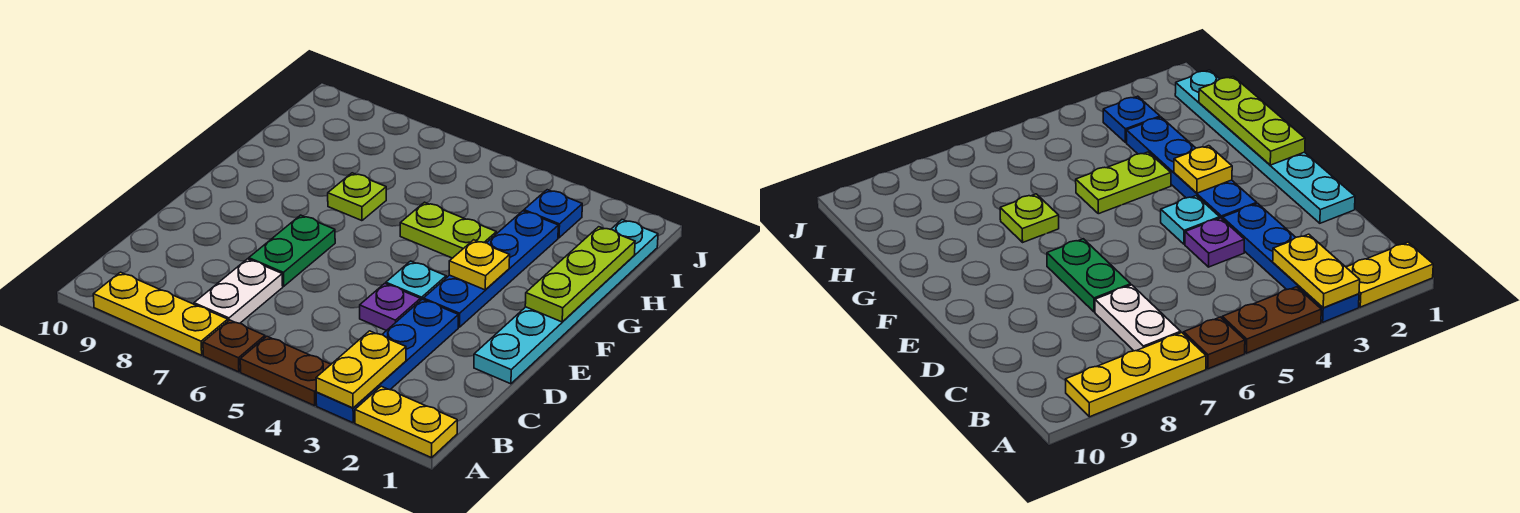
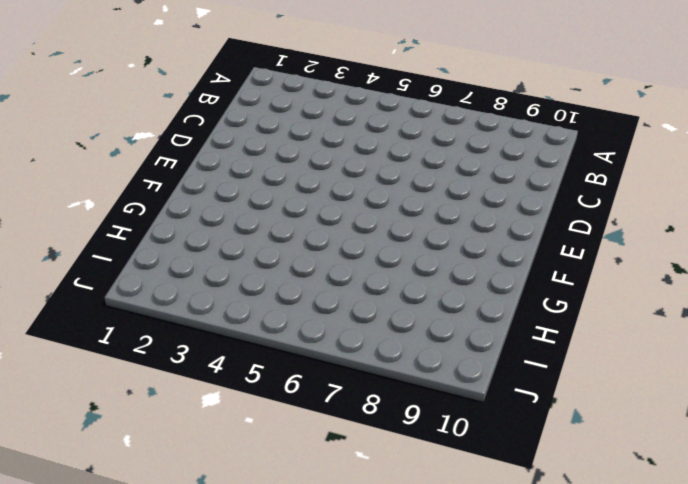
none -> yellow 1x2 plate [355,386,457,458]
none -> blue 1x4 plate [316,299,458,423]
none -> brown 1x2 plate [240,336,331,406]

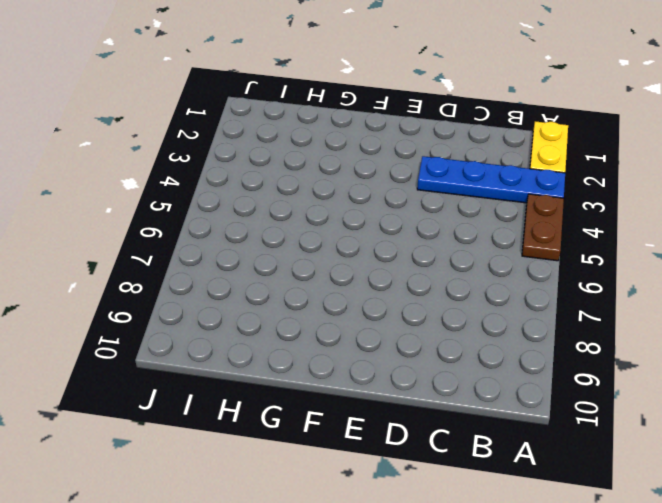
none -> brown 1x1 plate [203,320,265,372]
none -> yellow 1x3 plate [93,272,228,355]
none -> white 1x2 plate [194,259,283,323]

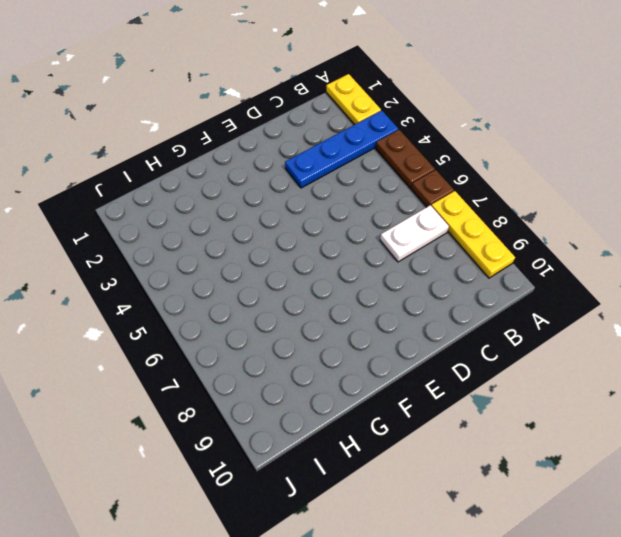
none -> cyan 1x6 plate [474,220,658,384]
none -> purple 1x1 plate [360,283,420,331]
none -> green 1x2 plate [249,215,335,286]

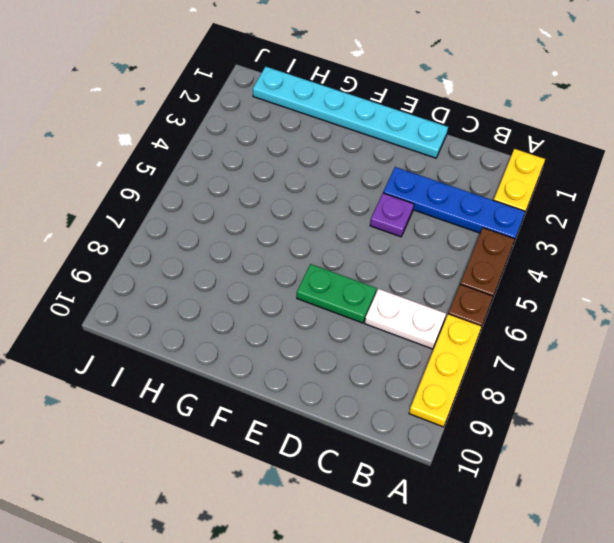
none -> blue 1x4 plate [423,211,558,327]
none -> cyan 1x1 plate [386,261,446,301]
none -> lime 1x2 plate [400,202,496,258]

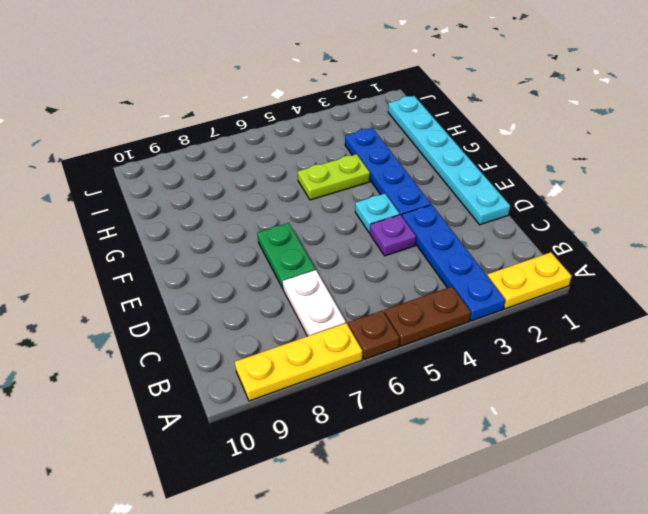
none -> lime 1x1 plate [328,173,386,221]
none -> blue 1x1 plate [524,190,582,238]
none -> yellow 1x2 plate [316,331,406,408]

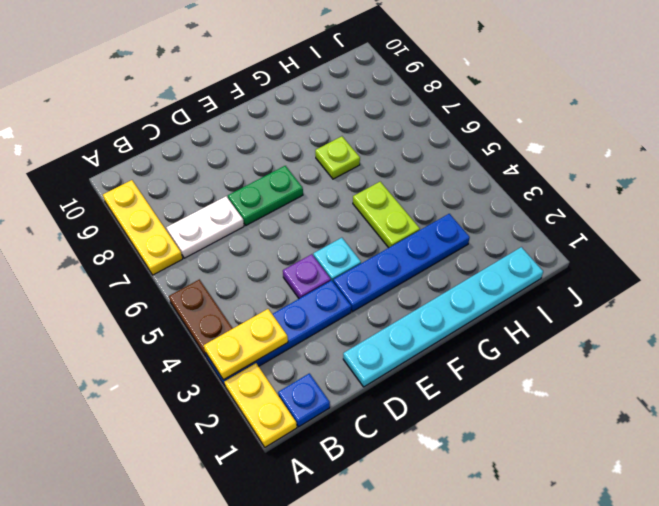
blue 1x1 plate [278,373,330,427] -> blue 1x1 plate moved to [524,190,582,238]
none -> brown 1x1 plate [203,320,265,372]
none -> lime 1x3 plate [525,227,635,322]
none -> yellow 1x1 plate [449,240,510,290]

